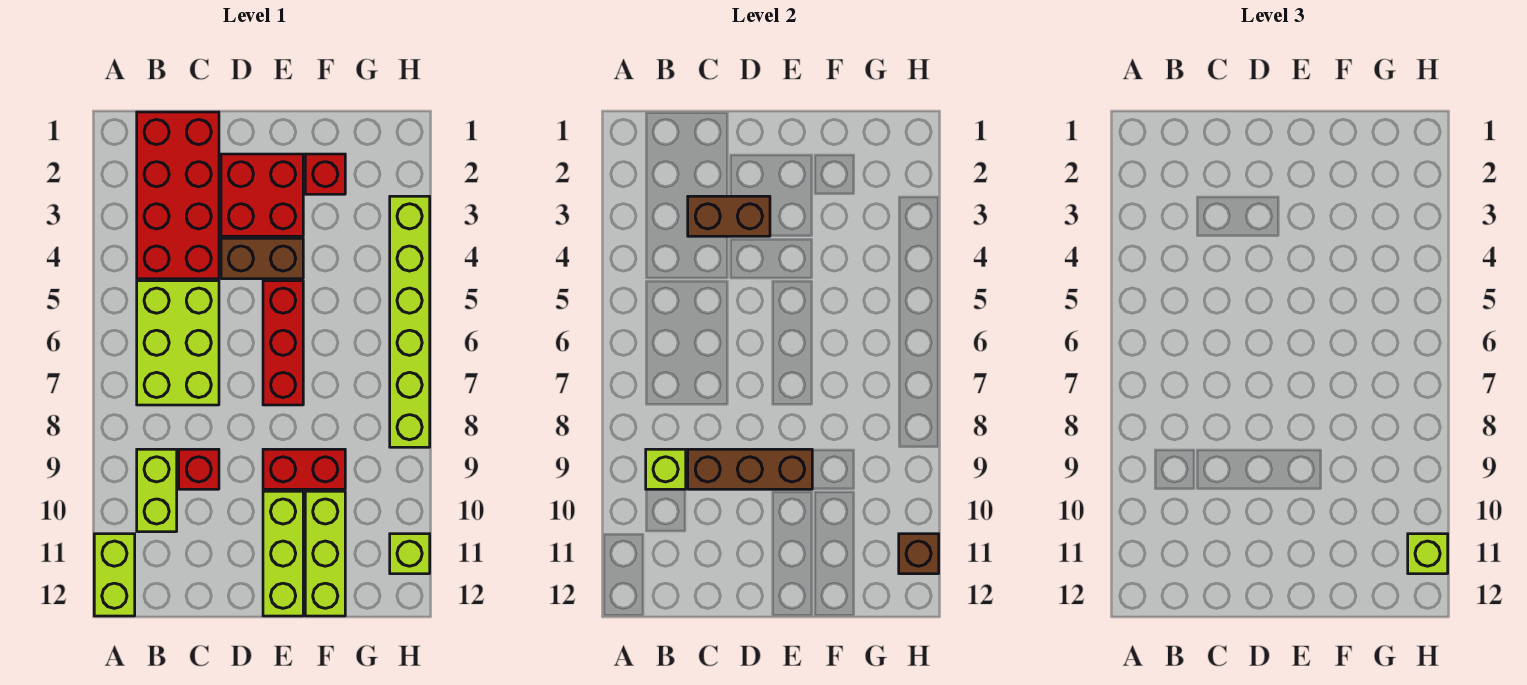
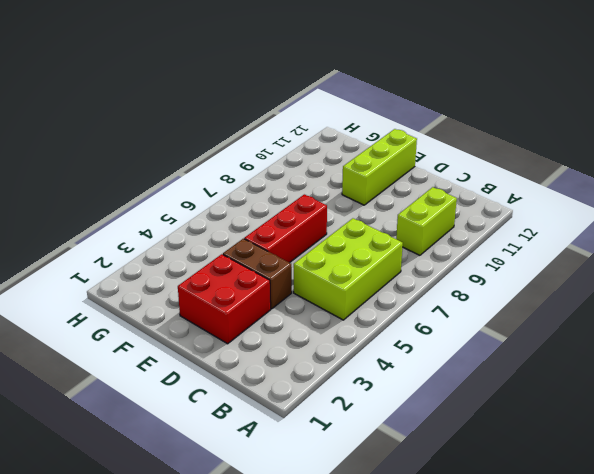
none -> lime 1x2 brick [94,534,135,616]
none -> red 2x4 brick [137,112,219,279]
none -> red 1x1 brick [179,449,219,489]

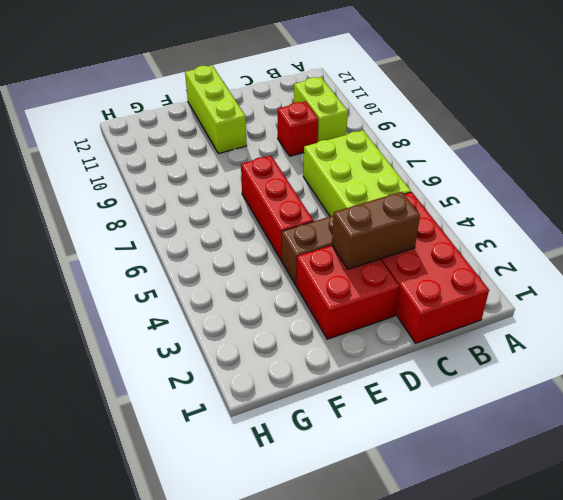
none -> lime 1x2 brick [94,534,135,616]
none -> red 1x2 brick [263,449,345,489]
none -> red 1x1 brick [305,154,345,194]

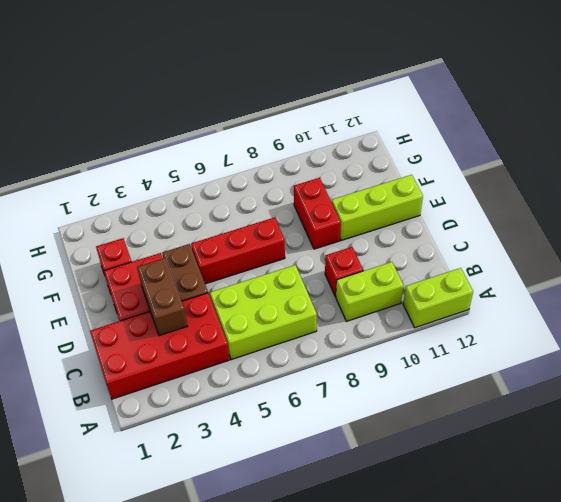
none -> lime 1x3 brick [305,491,345,616]
none -> lime 1x6 brick [390,196,430,447]
none -> lime 1x1 brick [390,534,430,574]

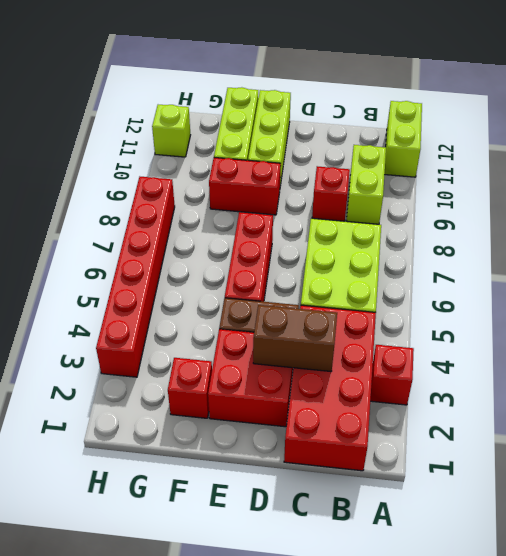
red 1x1 brick [370,345,414,405] -> none
red 1x6 brick [96,177,175,377] -> lime 1x6 brick [390,196,430,447]
none -> lime 1x1 brick [646,449,686,489]
none -> brown 1x3 brick [688,449,812,489]
none -> brown 1x1 brick [899,534,939,574]

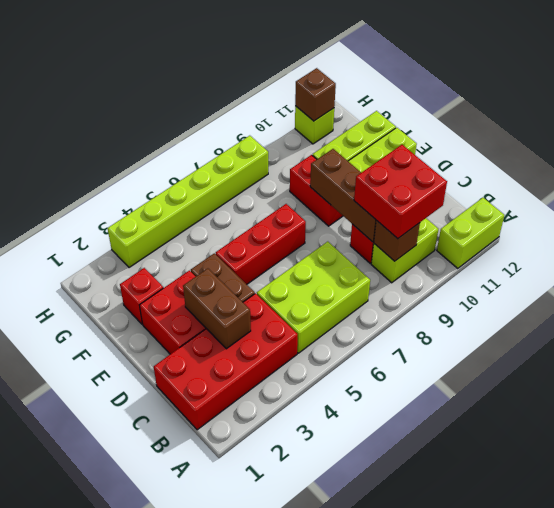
brown 1x1 brick [374,220,420,261] -> lime 1x1 brick [646,449,686,489]
red 2x2 brick [354,145,447,239] -> none
none -> lime 1x1 brick [1408,534,1448,574]

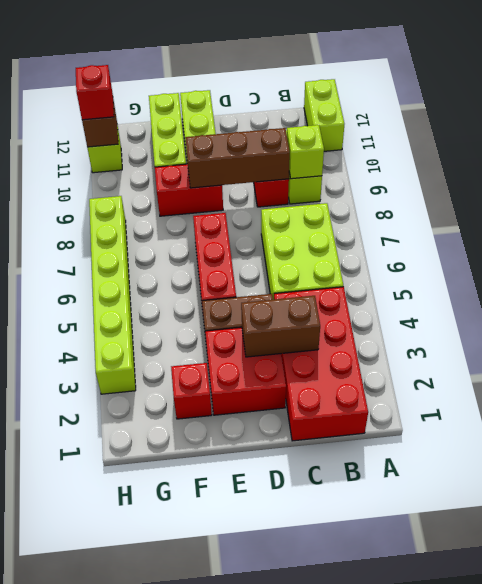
red 1x1 brick [76,65,114,120] -> lime 1x1 brick [1408,534,1448,574]

